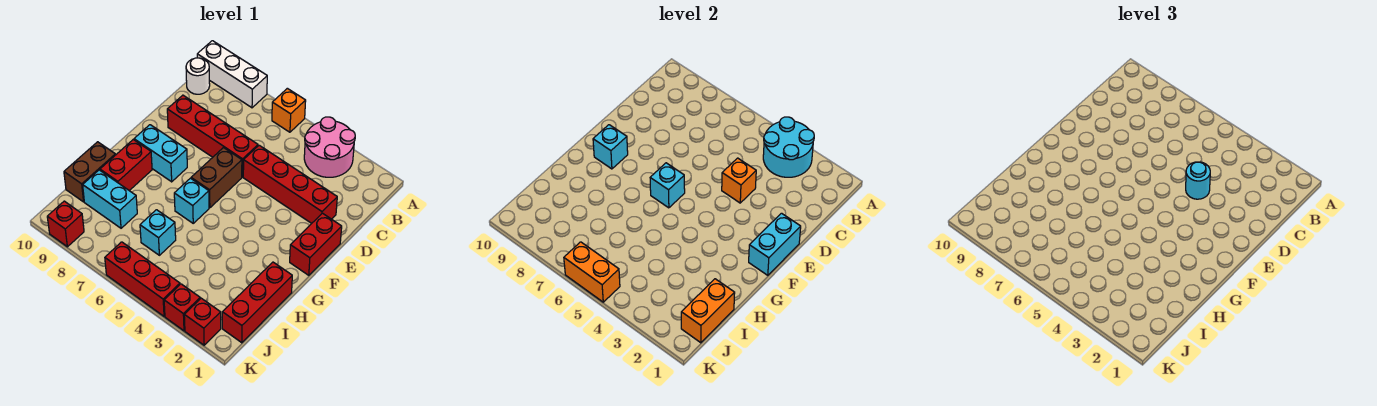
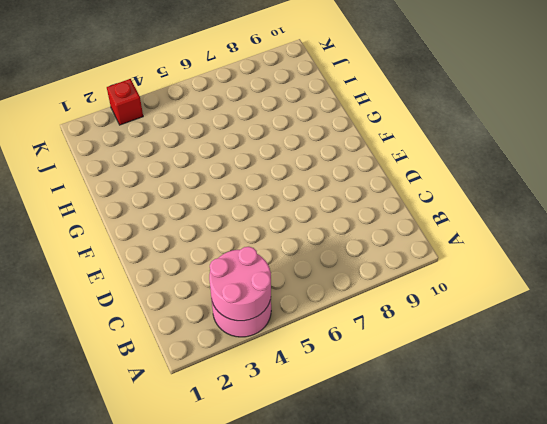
pink 2x2 round brick [209,247,271,321] -> cyan 2x2 round brick [763,117,814,177]
none -> orange 1x1 brick [272,88,306,132]
none -> white 1x3 brick [197,41,267,108]
none -> white 1x1 round brick [186,58,210,94]

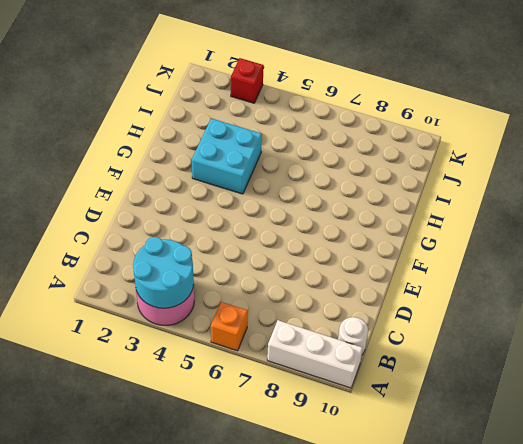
cyan 2x2 brick [192,118,262,194] -> none
none -> red 1x4 brick [243,145,337,223]
none -> red 1x4 brick [167,95,258,177]
none -> red 1x2 brick [290,213,342,275]

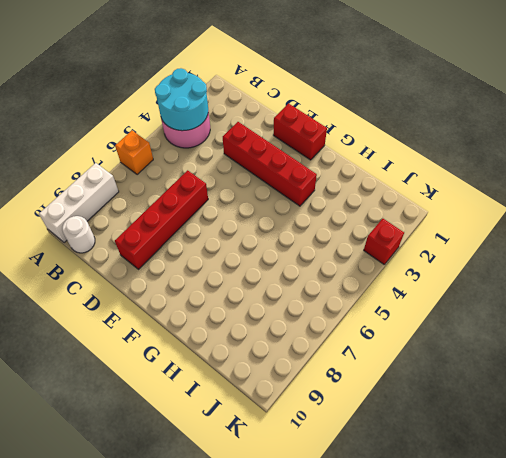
red 1x4 brick [223,122,317,206] -> red 1x4 brick turned to [243,145,337,223]
none -> brown 1x2 brick [191,148,242,208]
none -> cyan 1x2 brick [134,125,187,182]
none -> cyan 1x1 brick [174,178,209,223]

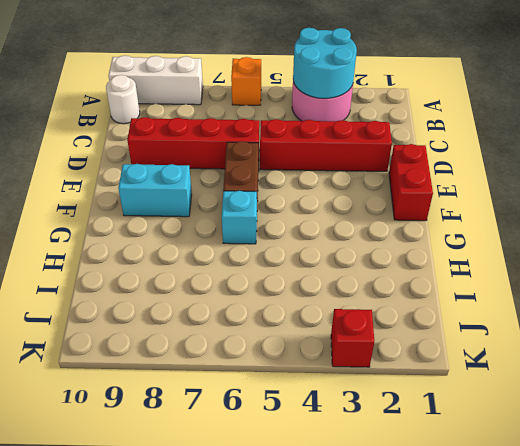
none -> red 1x2 brick [100,140,152,191]
none -> red 1x3 brick [222,262,292,343]
none -> brown 1x2 brick [64,142,115,202]

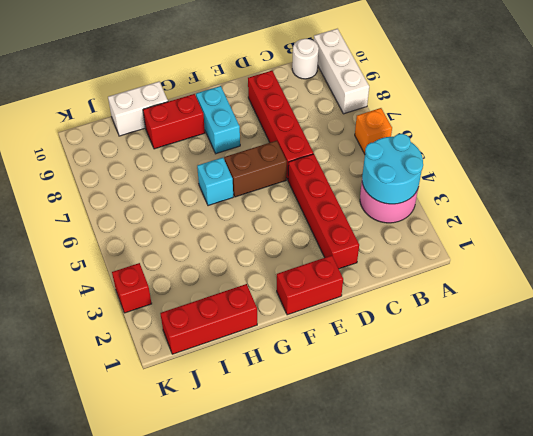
white 1x2 brick [108,82,168,136] -> brown 1x2 brick [64,142,115,202]
none -> cyan 1x1 brick [140,210,176,255]
none -> cyan 1x2 brick [83,170,137,228]
none -> red 1x1 brick [184,298,221,345]

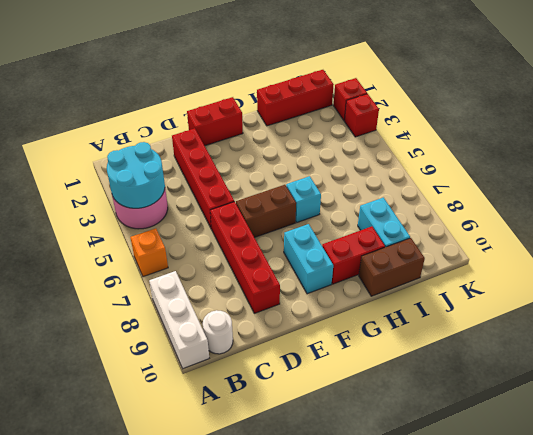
none -> cyan 1x1 brick [140,210,176,255]
none -> red 1x3 brick [105,242,180,316]
none -> red 1x1 brick [47,201,84,247]

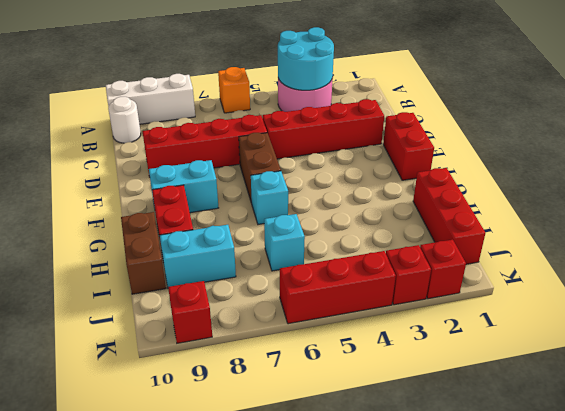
none -> orange 1x1 brick [722,158,756,203]
none -> cyan 1x2 brick [749,213,801,275]
none -> cyan 1x1 brick [650,163,685,208]

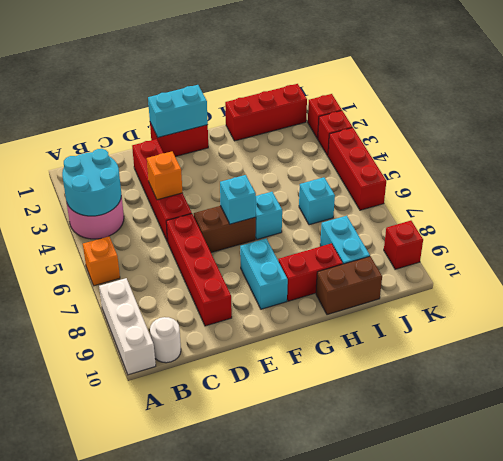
none -> cyan 1x1 brick [593,125,628,169]
none -> orange 1x2 brick [681,279,735,343]
none -> orange 1x2 brick [564,242,620,302]

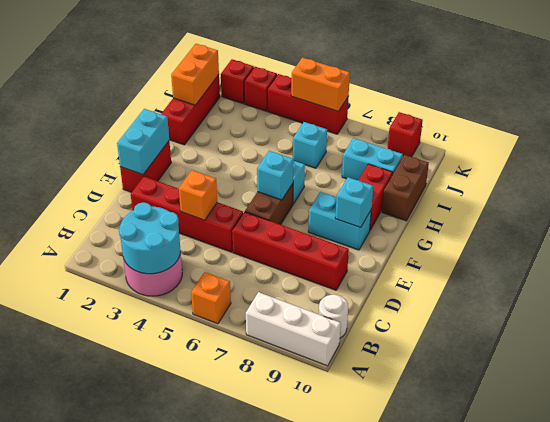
none -> cyan 1x1 round brick [1186,162,1210,199]

